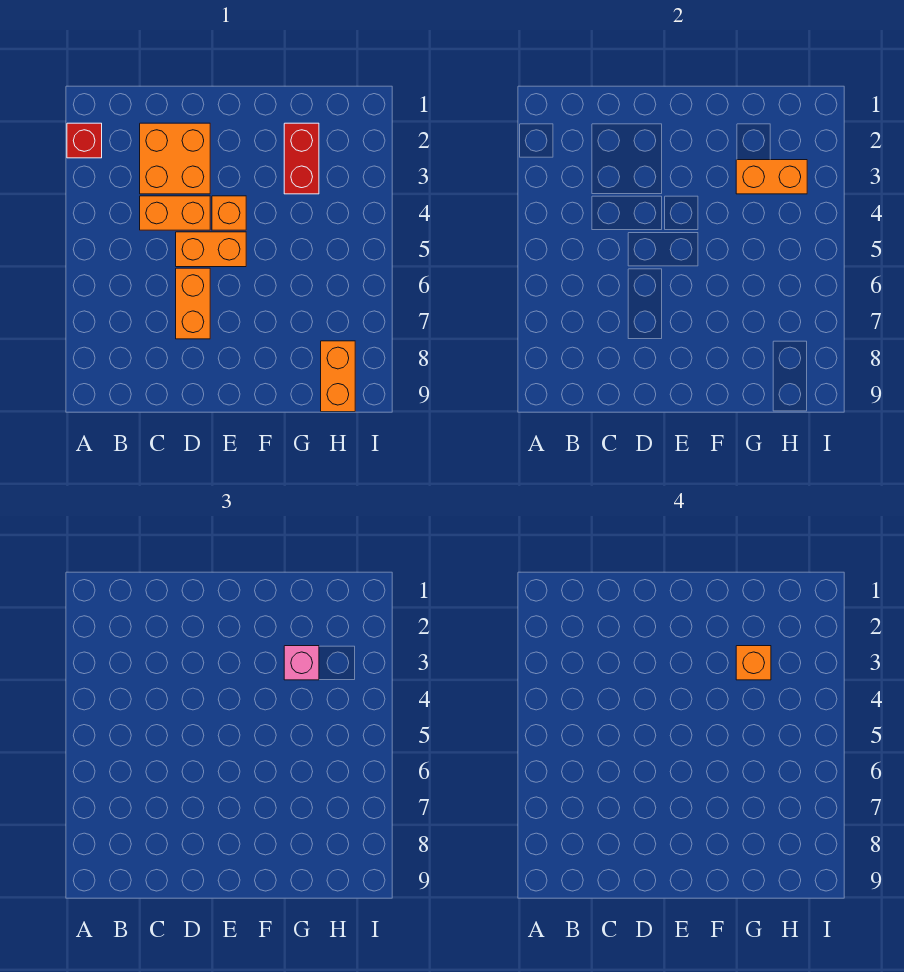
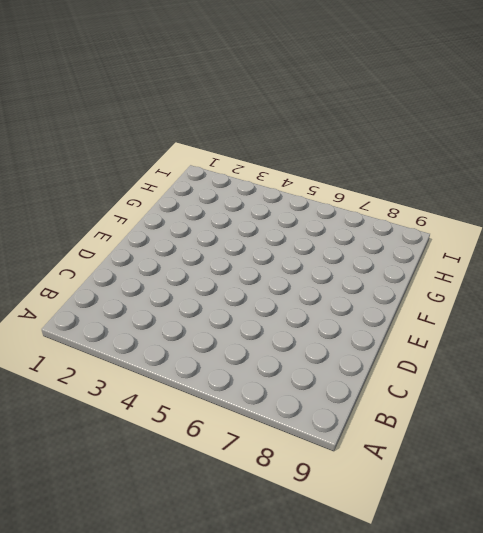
none -> red 1x1 brick [67,123,102,158]
none -> orange 2x2 brick [140,123,210,194]

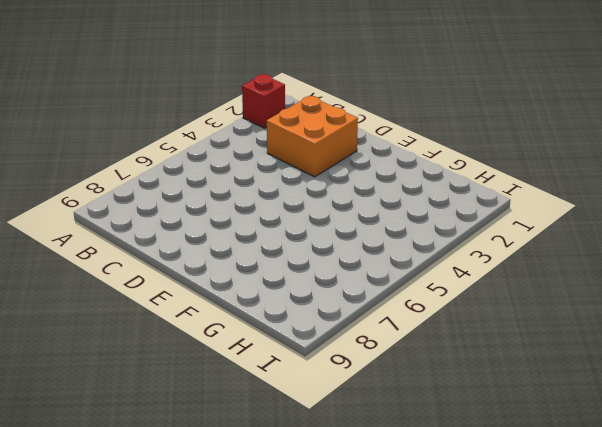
none -> orange 1x2 brick [140,196,210,230]
none -> orange 1x2 brick [176,232,246,267]

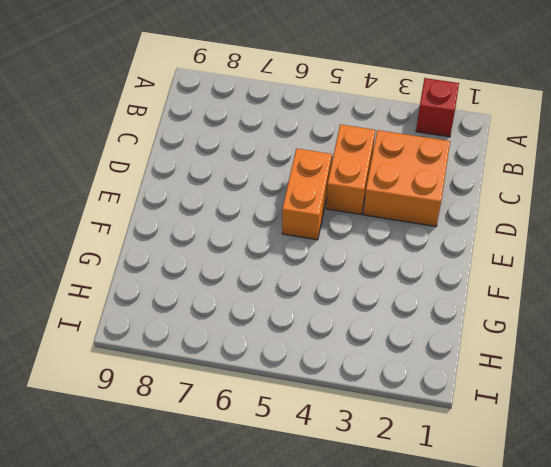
none -> orange 1x2 brick [176,268,210,339]
none -> orange 1x1 brick [212,196,246,230]

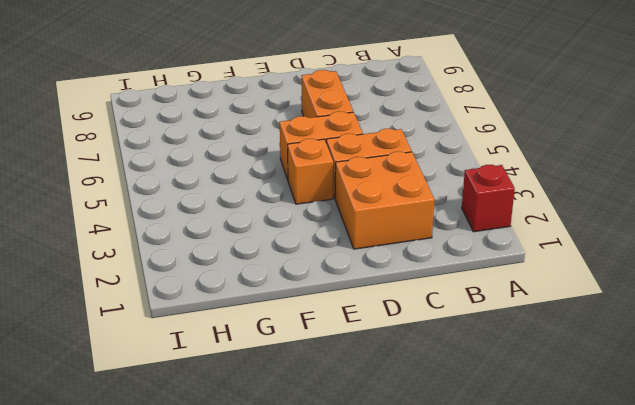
none -> red 1x2 brick [284,123,319,194]
none -> orange 1x2 brick [321,341,355,412]

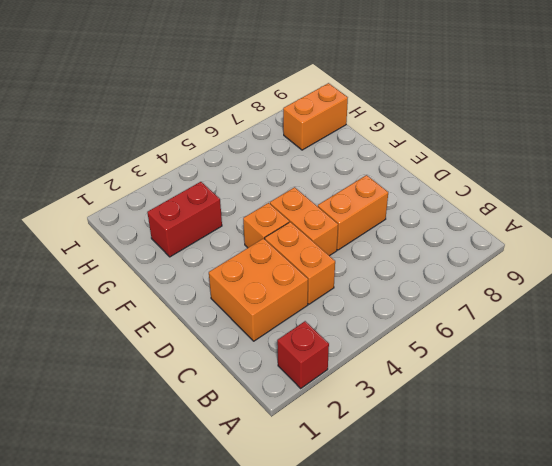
none -> orange 1x2 brick [736,160,807,194]
none -> pink 1x1 brick [284,646,319,680]

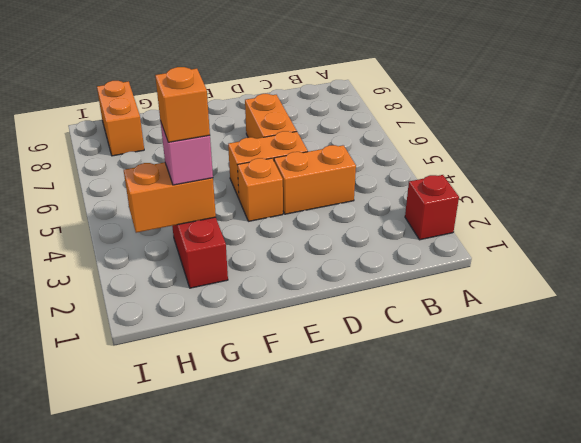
none -> orange 2x2 brick [140,123,210,194]

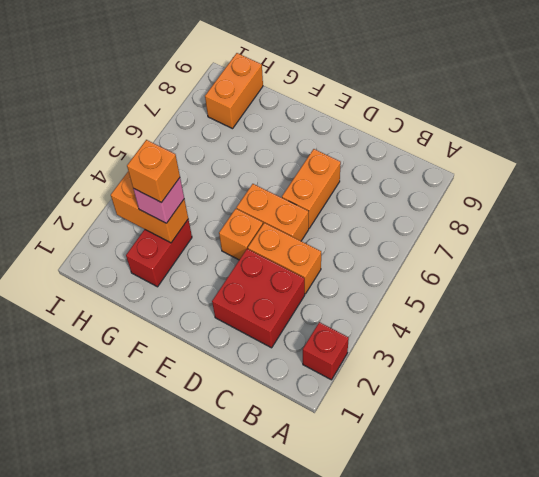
red 2x2 brick [212,249,305,348] -> orange 2x2 brick [140,123,210,194]

